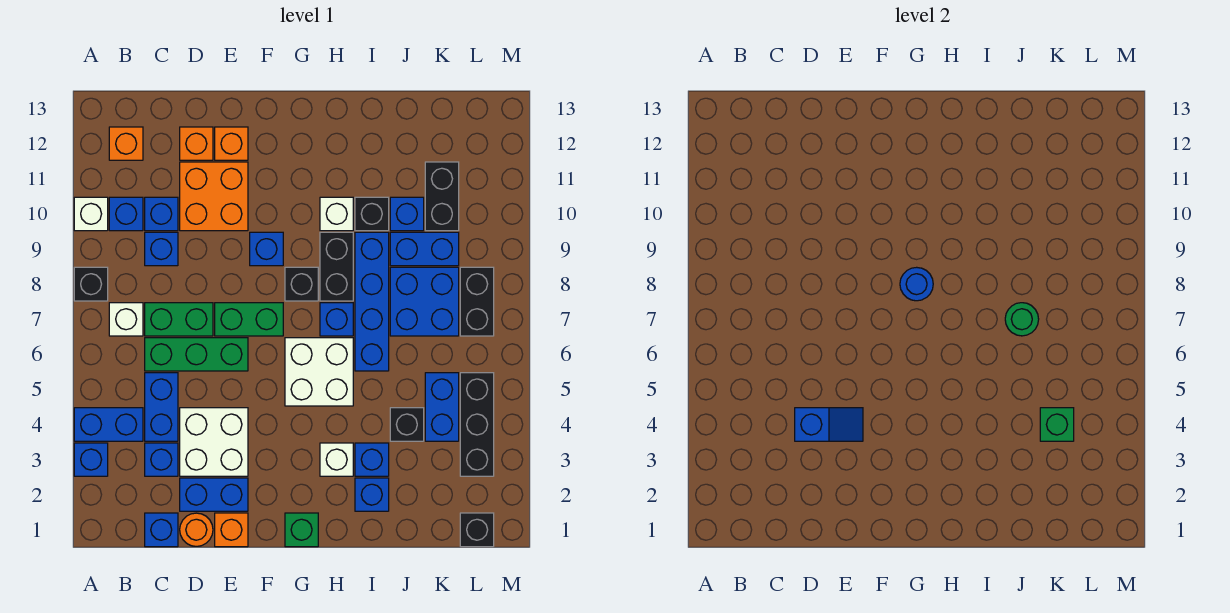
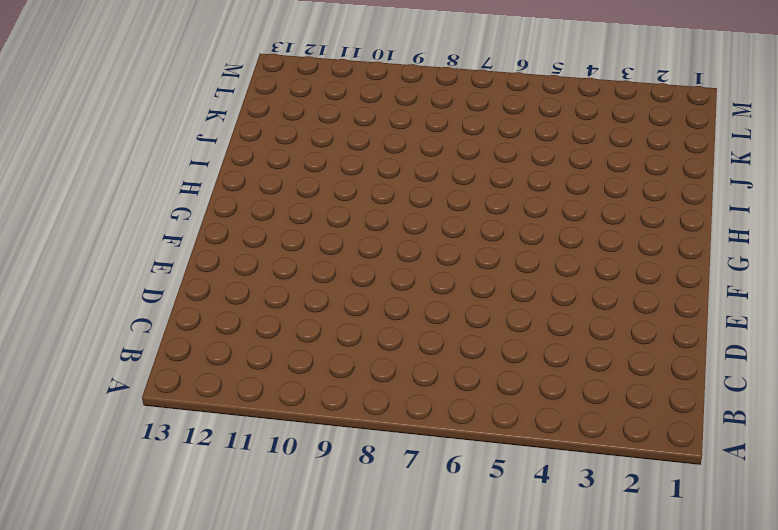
none -> blue 1x1 brick [74,443,108,476]
none -> blue 1x2 brick [74,408,143,441]
none -> black 1x1 brick [74,267,108,301]
none -> white 1x1 brick [74,197,108,231]

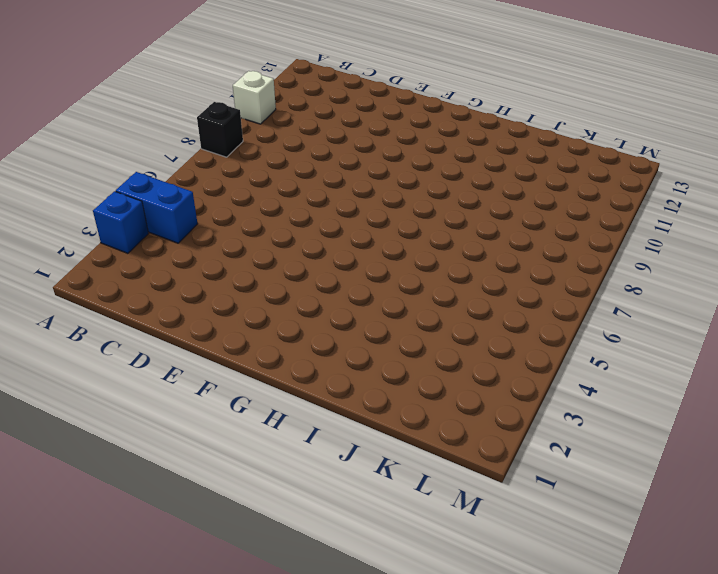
none -> white 1x1 brick [109,303,143,336]
none -> blue 1x1 brick [109,197,143,231]
none -> orange 1x1 brick [109,127,143,160]
none -> blue 1x1 brick [145,513,178,547]

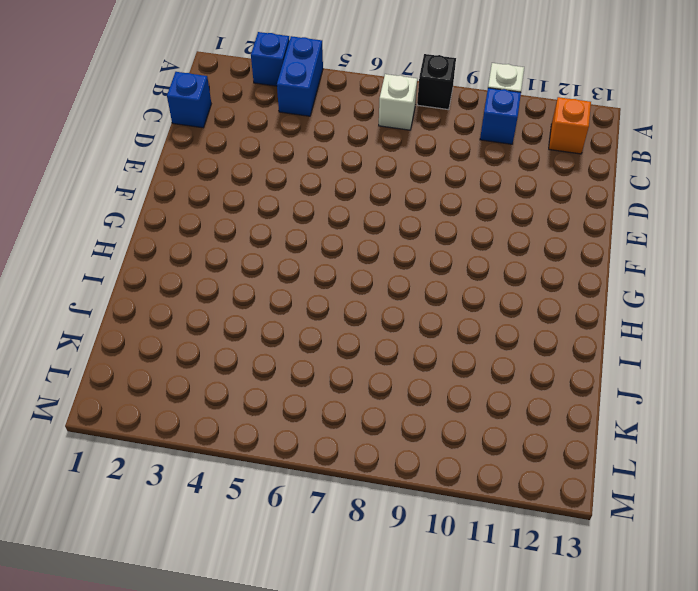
none -> blue 1x1 brick [145,443,178,476]
none -> blue 1x2 brick [145,373,178,441]
none -> green 1x3 brick [145,338,248,371]
none -> green 1x2 brick [145,303,213,336]

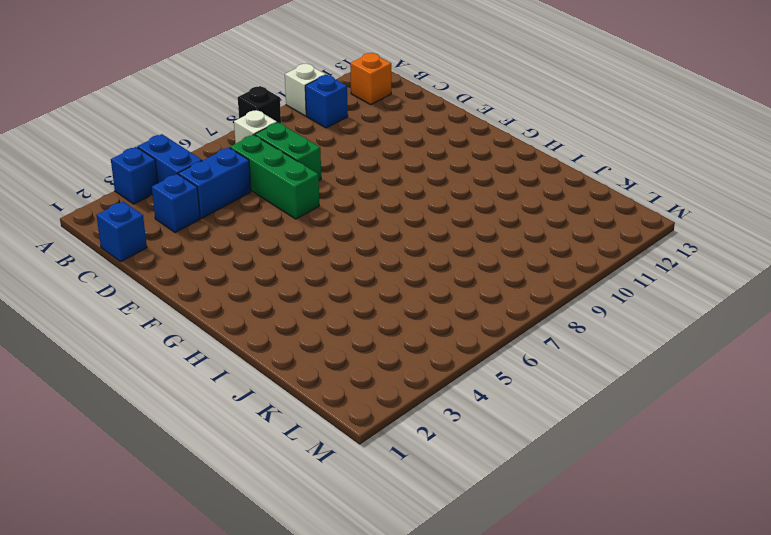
none -> blue 1x1 brick [145,232,178,266]
none -> blue 1x1 brick [145,197,178,231]
none -> orange 1x1 round brick [180,513,213,546]
none -> blue 1x2 brick [180,478,248,511]

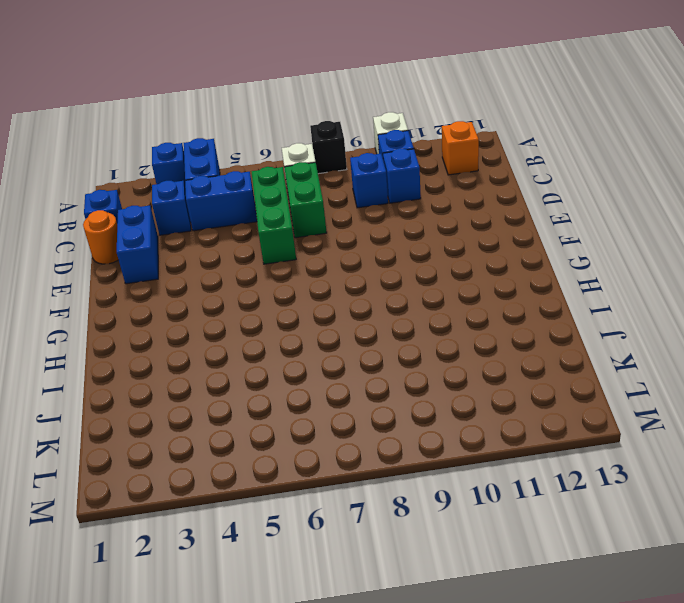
none -> white 2x2 brick [180,408,248,476]
none -> orange 2x2 brick [180,162,248,231]
none -> orange 1x1 brick [180,127,213,160]
none -> orange 1x1 brick [215,513,248,547]

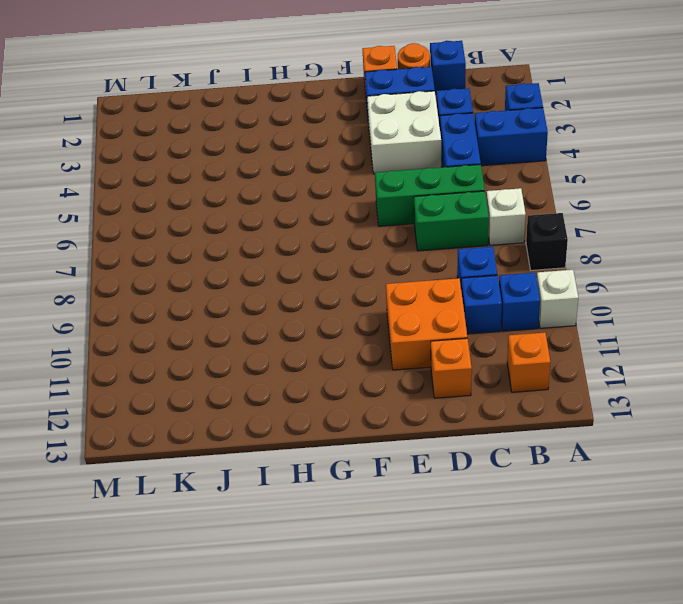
none -> green 1x2 brick [215,303,283,336]
none -> orange 1x1 brick [215,127,248,160]
none -> blue 1x1 brick [250,232,283,266]
none -> green 1x1 brick [285,513,318,547]

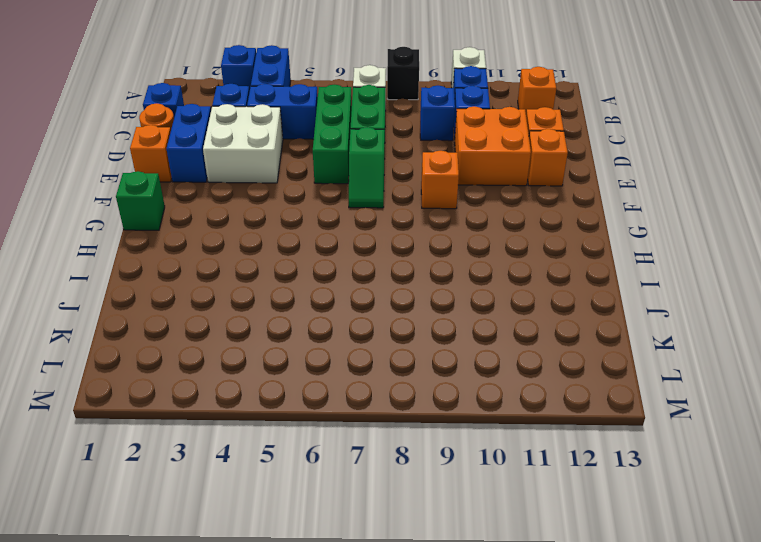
green 1x2 slope [349,127,385,208] -> green 1x2 brick [215,303,283,336]
orange 1x1 brick [421,151,459,209] -> blue 1x1 brick [250,232,283,266]
none -> white 2x2 brick [285,338,353,406]
none -> black 1x1 brick [285,267,318,301]
none -> white 1x1 brick [320,443,353,476]
none -> blue 1x1 brick [320,303,353,336]

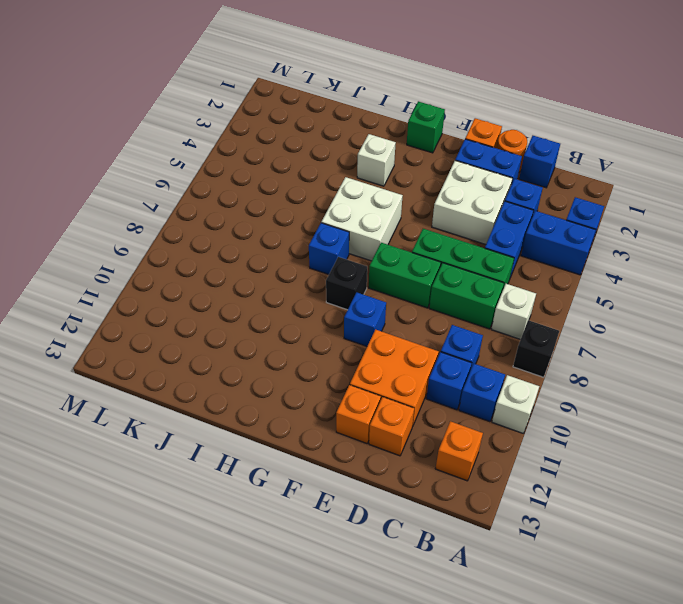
none -> black 1x2 brick [320,232,353,301]
none -> white 1x1 brick [320,197,353,231]
none -> blue 1x1 brick [355,478,389,511]
none -> blue 1x1 brick [355,443,389,476]

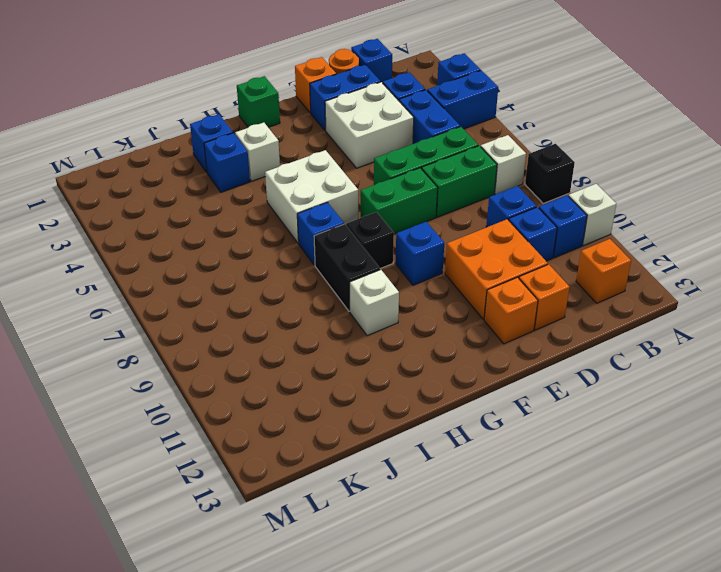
none -> blue 1x4 brick [355,232,389,371]
none -> black 1x1 brick [355,197,389,231]
none -> black 1x1 brick [390,408,424,441]
none -> blue 2x2 brick [390,267,459,336]

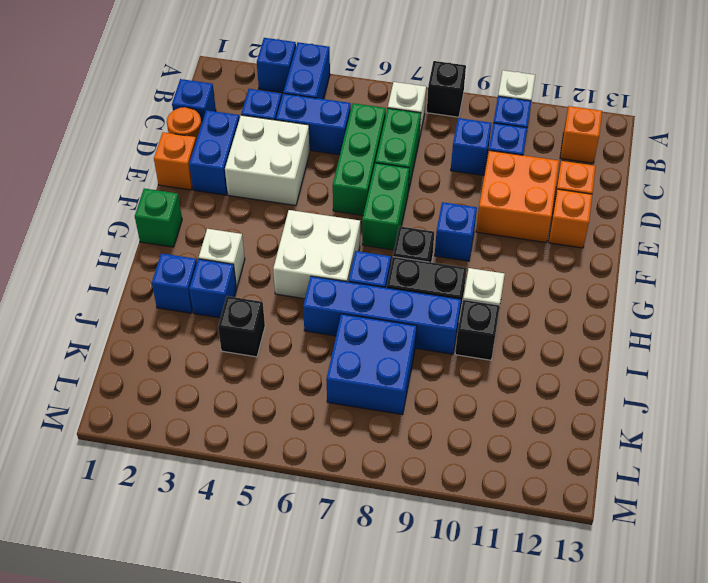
none -> blue 1x2 brick [390,232,459,266]
none -> blue 1x1 brick [390,197,424,231]
none -> blue 1x2 brick [425,373,459,441]
none -> black 1x2 brick [425,162,459,231]

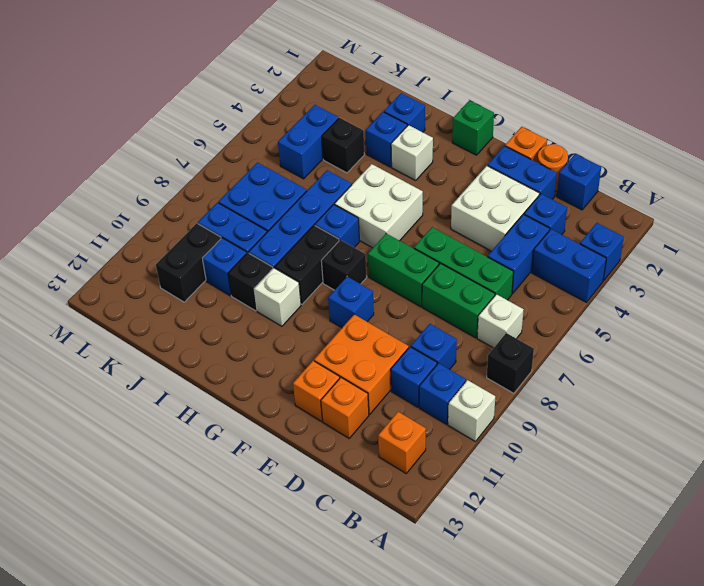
none -> black 1x1 brick [460,513,494,547]
none -> black 1x3 brick [460,373,494,476]
none -> black 1x2 brick [460,267,494,336]
none -> blue 1x2 slope [795,408,863,441]

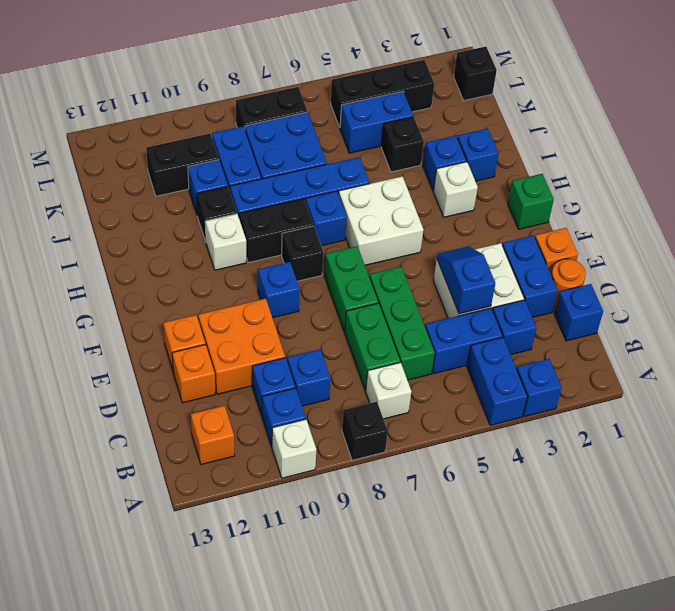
none -> blue 1x1 round brick [900,267,933,301]
none -> green 1x1 round brick [1005,303,1039,336]
none -> green 1x1 brick [1040,408,1074,441]

